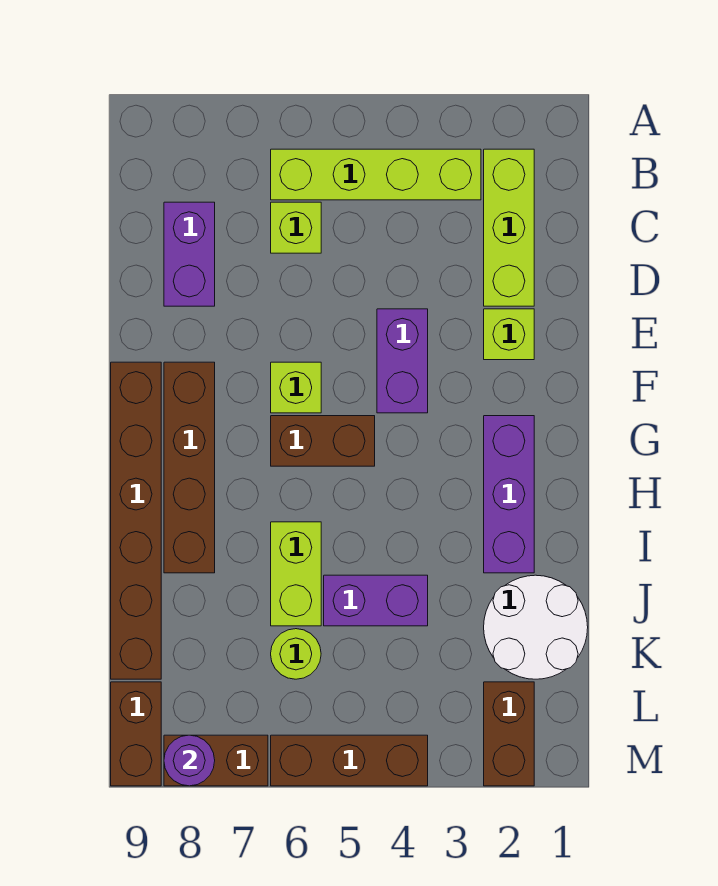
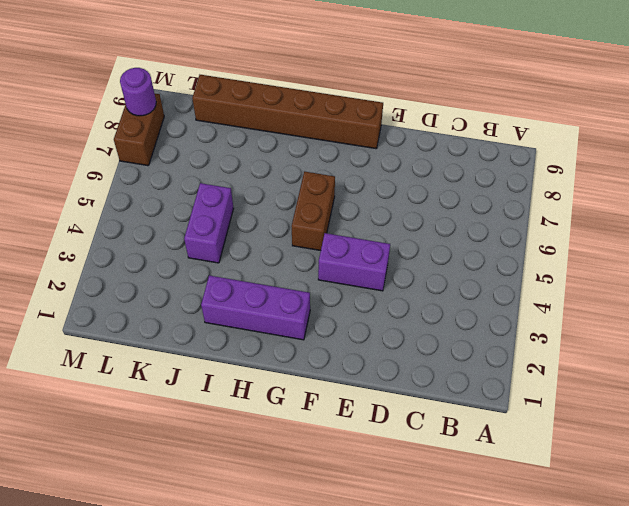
none -> lime 1x3 brick [484,149,534,306]
none -> lime 1x4 brick [271,149,481,200]
none -> lime 1x1 brick [271,202,321,253]

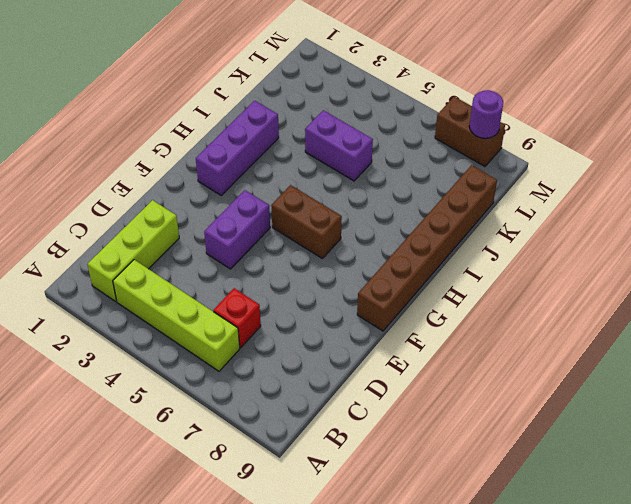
red 1x1 brick [213,288,261,348] -> lime 1x1 brick [271,202,321,253]
none -> purple 1x2 brick [164,202,215,306]
none -> lime 1x1 brick [484,309,534,360]
none -> lime 1x1 brick [271,362,321,413]

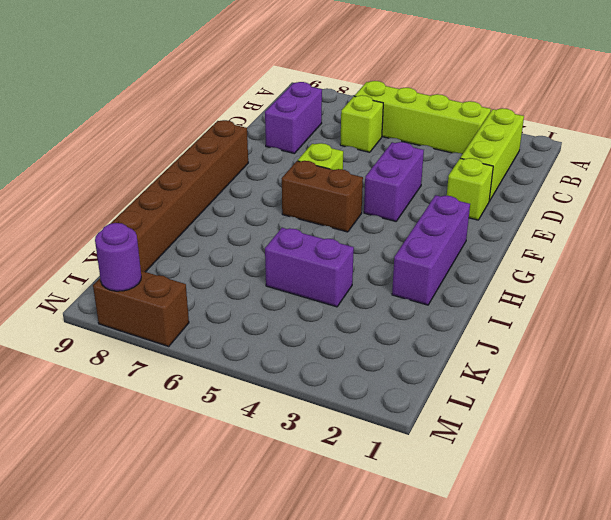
none -> brown 1x4 brick [164,362,215,573]
none -> lime 1x2 brick [271,522,321,626]
none -> white 2x2 round brick [484,575,588,679]

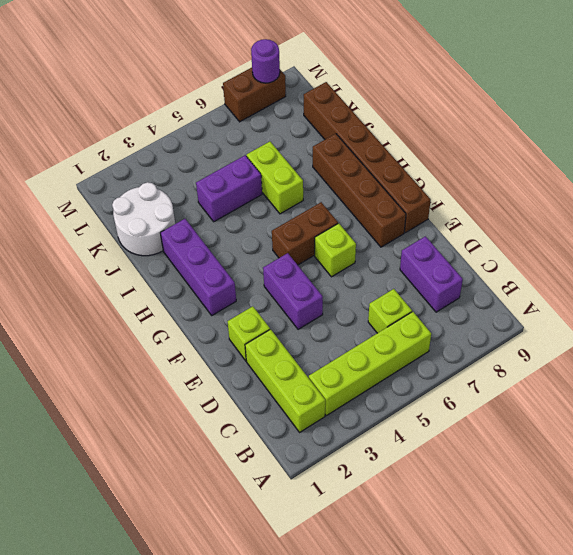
none -> lime 1x1 round brick [271,629,321,679]
none -> brown 1x2 brick [484,682,534,786]
none -> brown 1x2 brick [111,682,161,786]

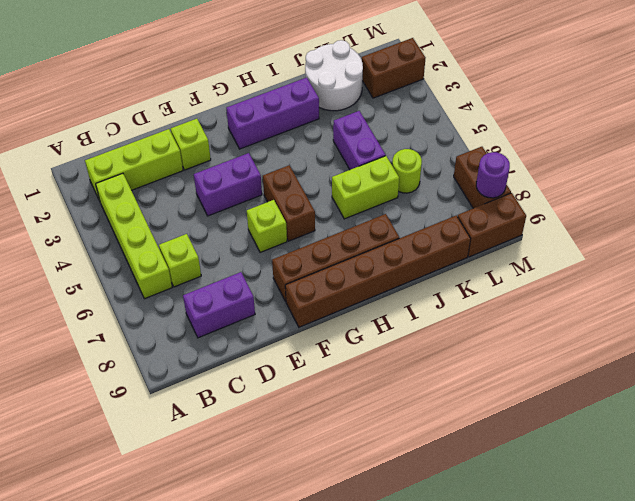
none -> brown 1x3 brick [271,735,428,786]

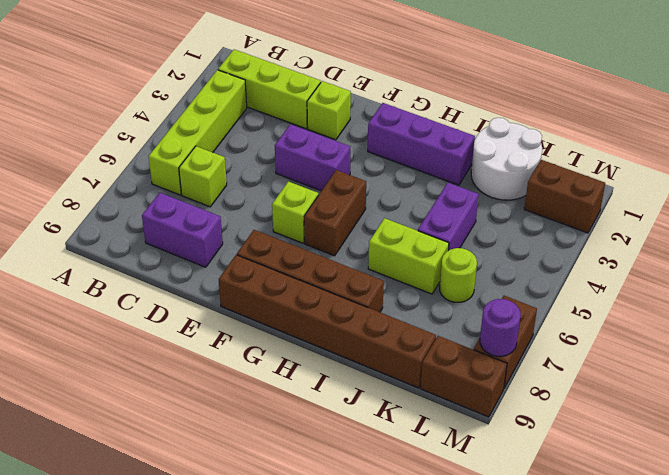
none -> brown 1x3 brick [271,735,428,786]

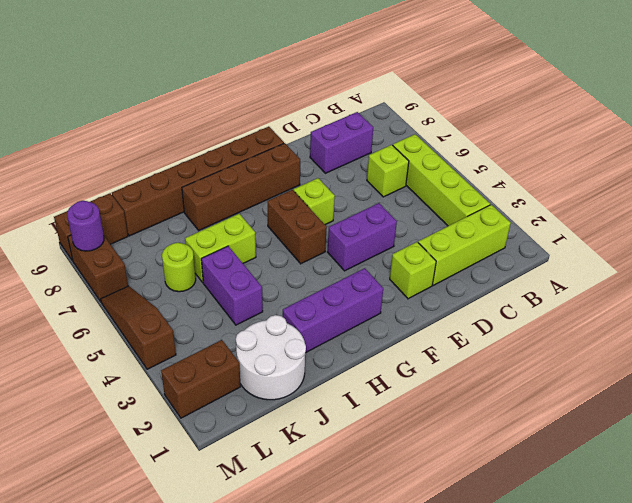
brown 1x3 slope [101,286,176,369] -> brown 1x3 brick [271,735,428,786]

